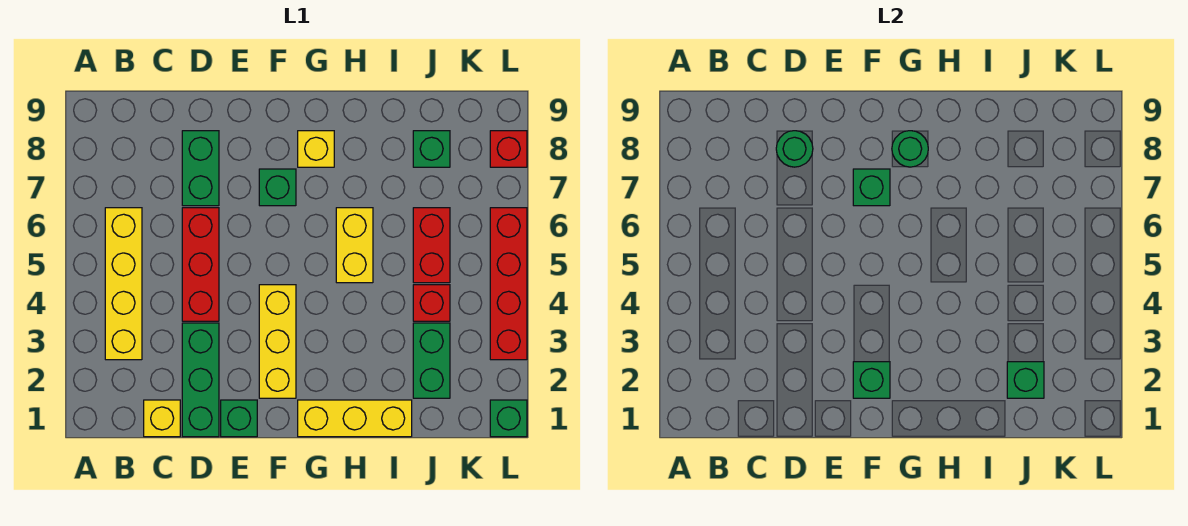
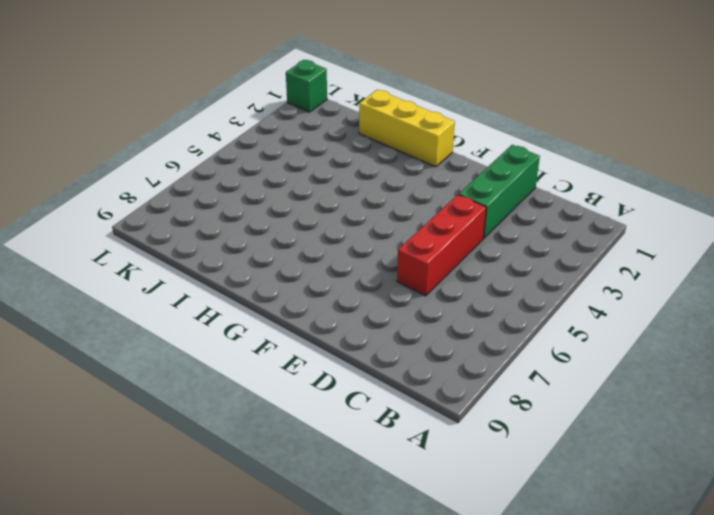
none -> yellow 1x4 brick [105,208,142,360]
none -> yellow 1x1 brick [144,400,180,437]
none -> green 1x2 brick [182,131,219,206]

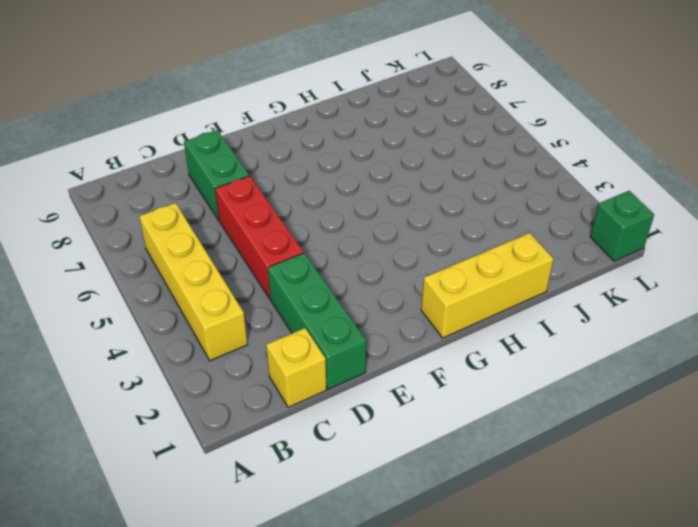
none -> green 1x1 brick [221,400,257,437]
none -> yellow 1x3 brick [259,285,296,398]
none -> green 1x1 brick [259,169,296,206]

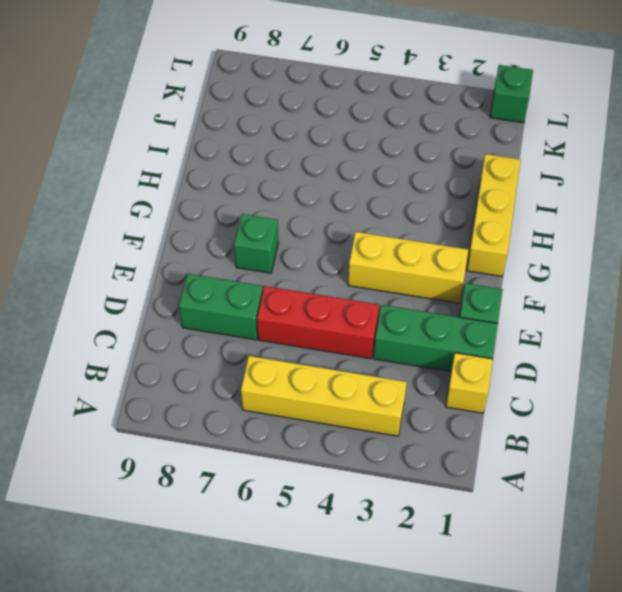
none -> yellow 1x1 brick [298,131,334,167]
none -> yellow 1x2 brick [336,208,373,283]
none -> green 1x2 brick [413,323,450,398]

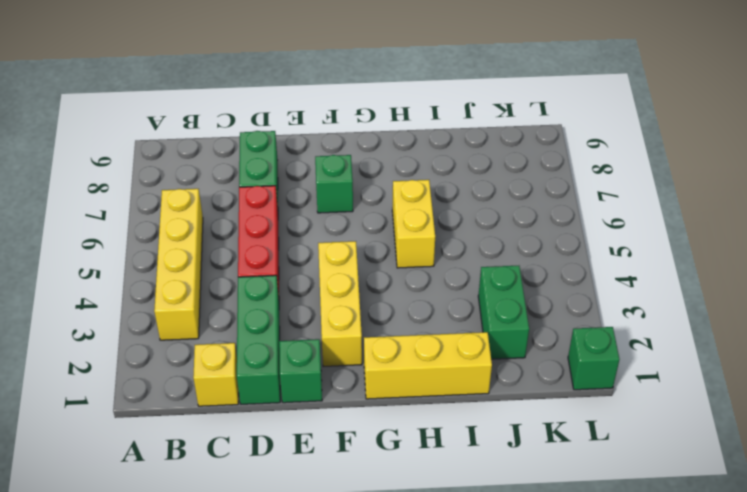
none -> yellow 1x1 brick [298,131,334,167]
none -> red 1x1 brick [413,285,450,321]
none -> red 1x2 brick [413,208,450,283]

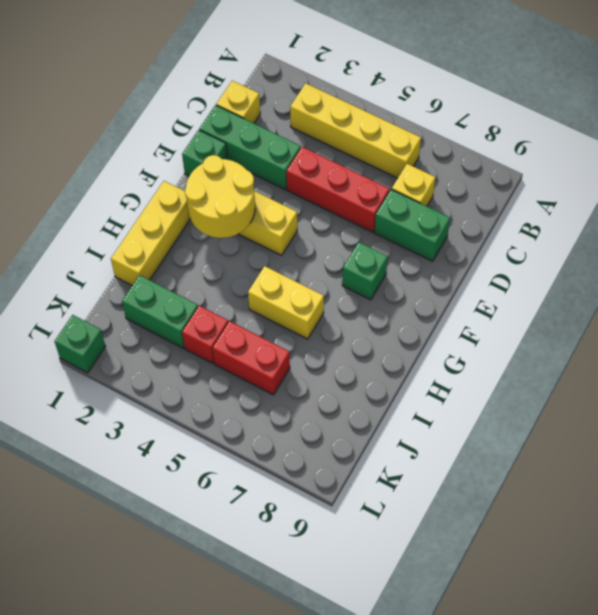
yellow 1x1 brick [392,164,435,206] -> yellow 1x1 brick moved to [298,131,334,167]
yellow 2x2 round brick [185,155,255,238] -> green 1x1 brick [853,362,890,398]
none -> green 1x1 brick [413,131,450,167]
none -> red 1x4 brick [490,208,527,360]
none -> red 1x1 brick [490,131,527,167]

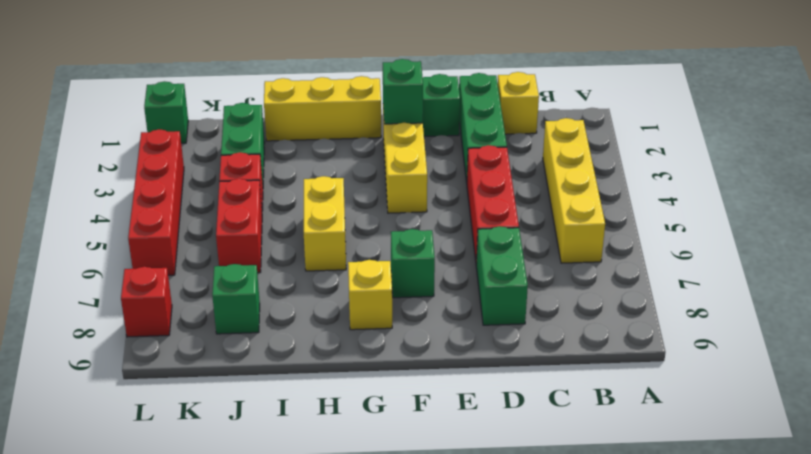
none -> green 1x1 round brick [776,131,813,167]
none -> green 1x1 brick [853,169,890,206]
none -> green 1x1 round brick [892,131,928,167]

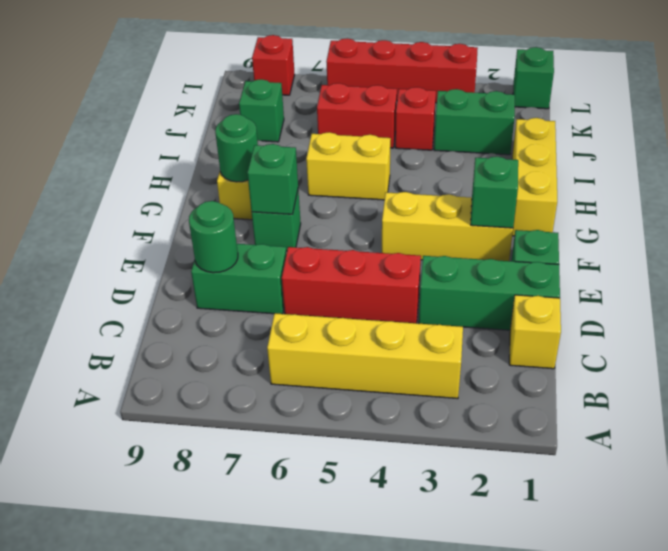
none -> green 1x1 brick [1007,362,1044,398]

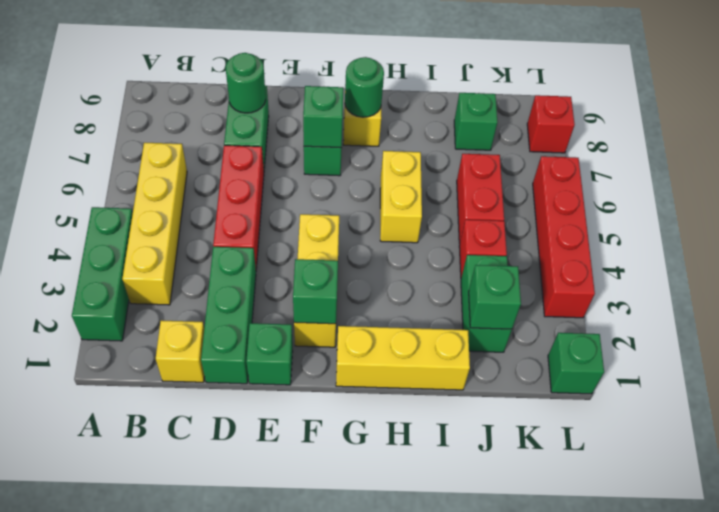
green 1x3 brick [72,207,133,341] -> none

